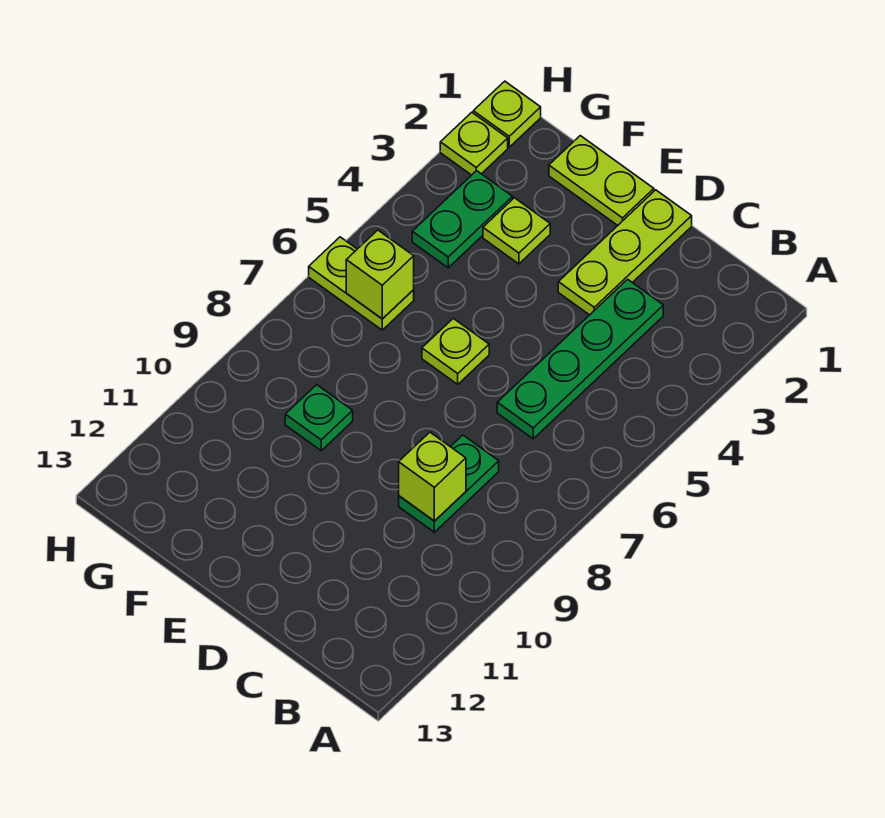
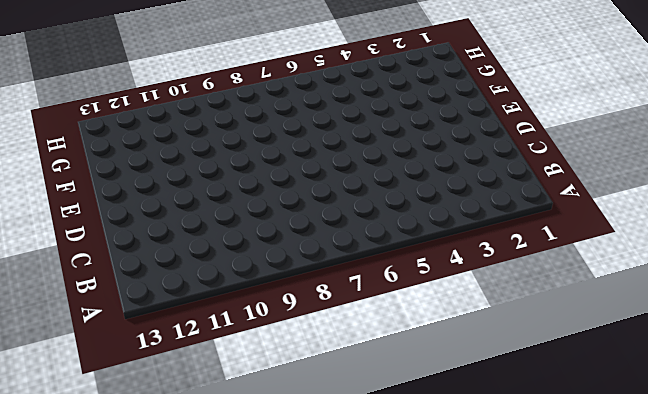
none -> green 1x4 plate [497,279,663,439]
none -> green 1x2 plate [399,435,499,532]
none -> lime 1x3 plate [558,190,692,315]

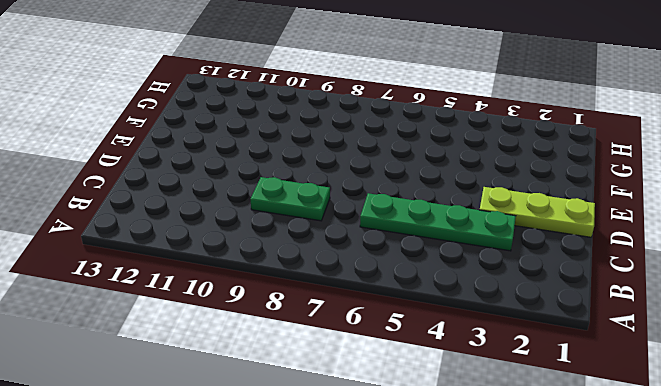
none -> lime 1x2 plate [549,136,654,225]
none -> lime 1x1 plate [422,318,489,384]
none -> lime 1x1 plate [483,198,550,264]

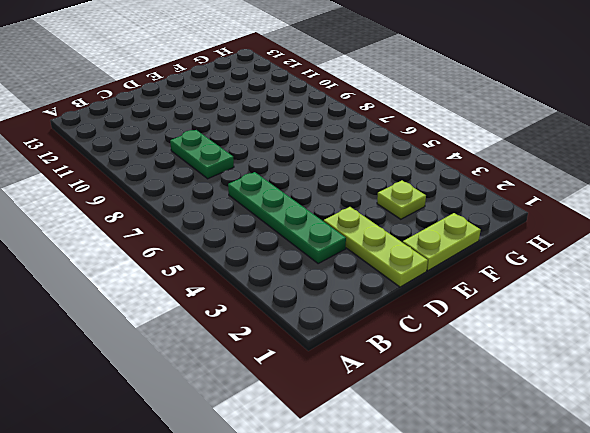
none -> lime 1x1 plate [422,318,489,384]
none -> green 1x1 plate [285,385,353,451]
none -> green 1x2 plate [412,171,513,268]

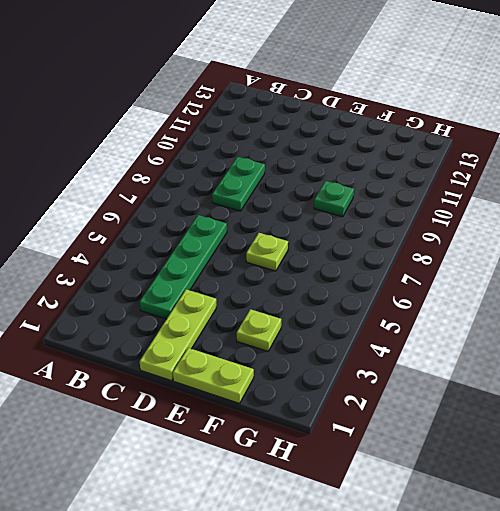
none -> green 1x2 plate [412,171,513,268]
none -> lime 1x2 plate [309,237,414,330]
none -> lime 1x1 plate [473,81,541,147]

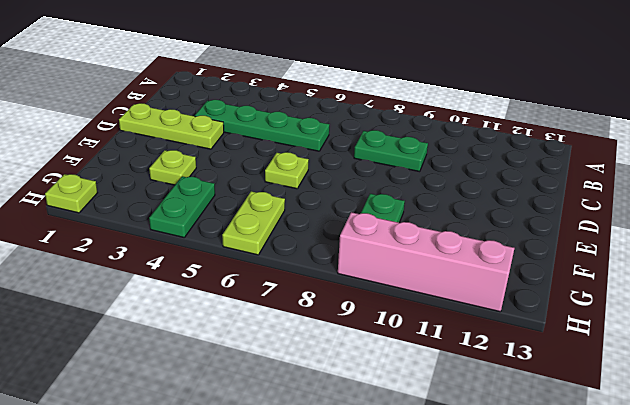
green 1x2 plate [149,176,215,238] -> green 1x2 plate turned to [412,171,513,268]
pink 1x4 brick [338,212,514,312] -> none
none -> lime 1x2 plate [549,136,654,225]
none -> lime 1x1 plate [440,112,508,175]
none -> lime 1x1 brick [399,432,466,521]

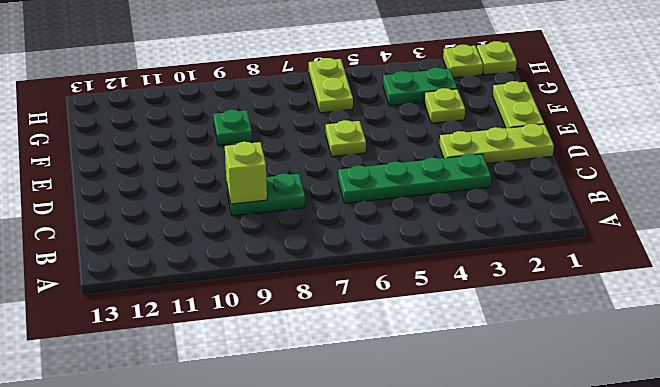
none -> lime 1x1 brick [346,230,414,319]

